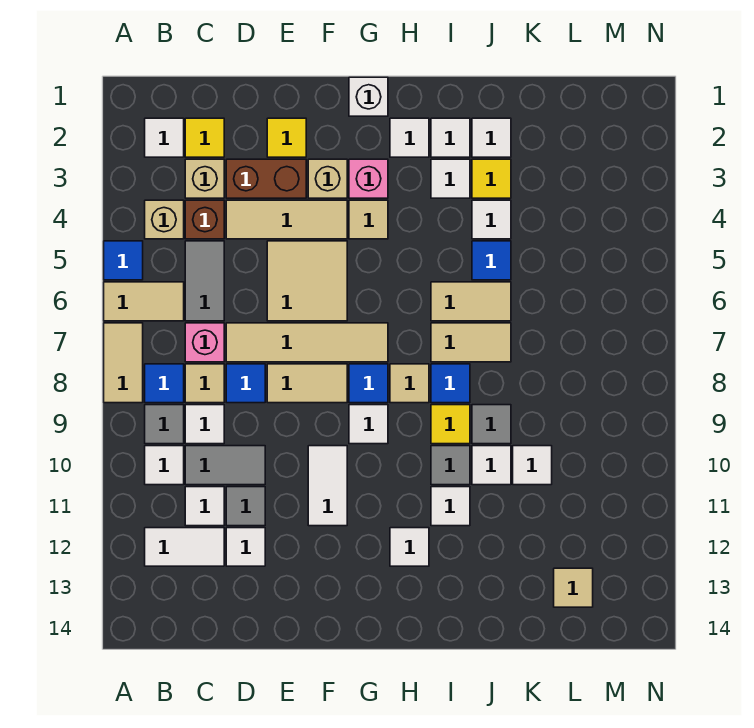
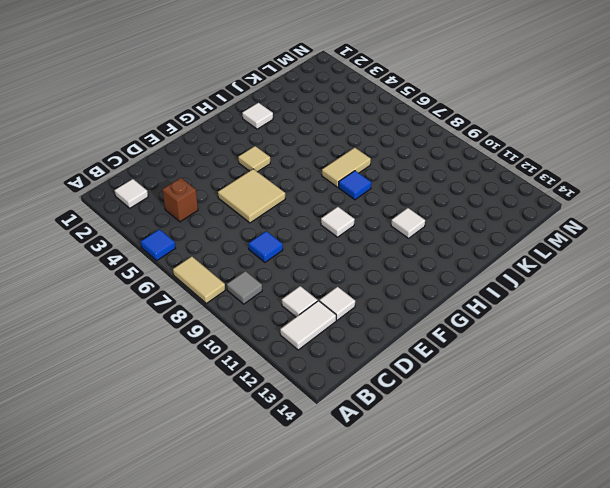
none -> tan 1x2 tile [104,282,184,321]
none -> tan 1x1 brick [145,200,184,239]
none -> blue 1x1 tile [145,364,184,403]
none -> white 1x1 tile [145,446,184,485]

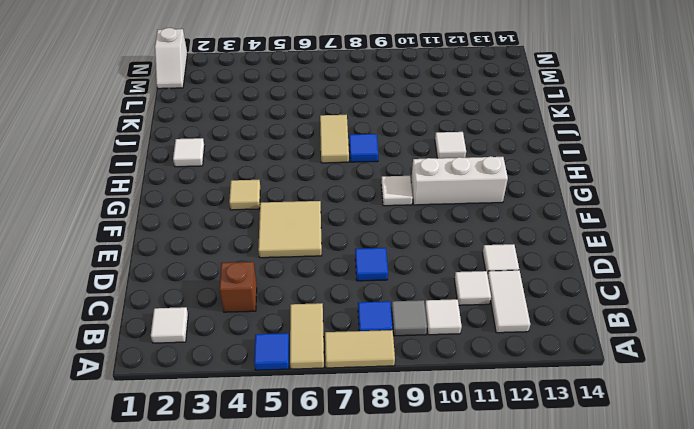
white 1x3 brick [411,156,508,205] -> none
white 1x2 slope [155,28,187,89] -> none
none -> tan 1x1 brick [145,200,184,239]
none -> yellow 1x1 tile [185,118,224,157]
none -> tan 1x1 brick [185,159,224,198]
none -> grey 1x2 tile [185,241,224,321]

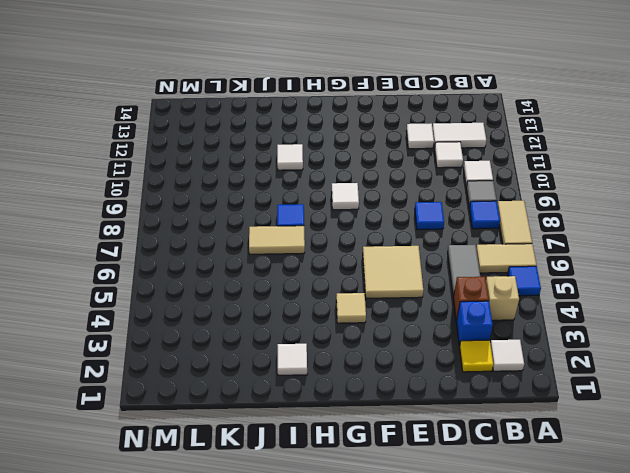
blue 1x1 brick [456,301,493,346] -> tan 1x1 brick [185,159,224,198]
none -> pink 1x1 brick [185,323,224,362]
none -> tan 1x1 tile [185,364,224,403]
none -> white 1x1 tile [185,405,224,444]
none -> grey 1x2 tile [185,446,265,485]

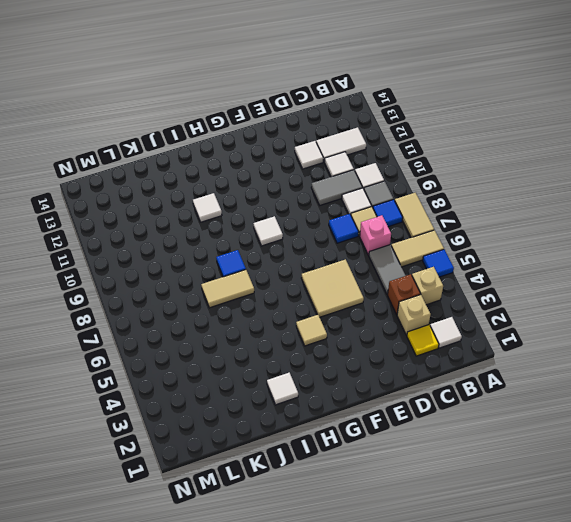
none -> brown 1x2 brick [226,159,306,198]
none -> tan 1x3 tile [226,200,347,239]
none -> tan 1x4 tile [226,323,388,362]
none -> grey 1x1 tile [226,487,265,526]

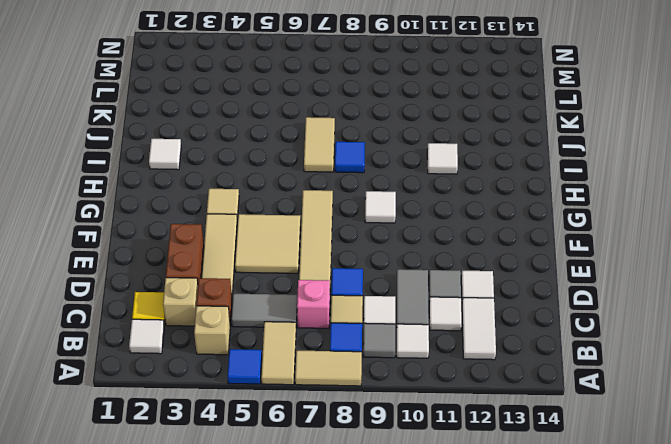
none -> yellow 1x1 tile [267,118,306,157]
none -> tan 1x2 tile [267,364,347,403]
none -> tan 1x1 brick [308,159,347,198]
none -> white 1x2 tile [308,446,347,526]

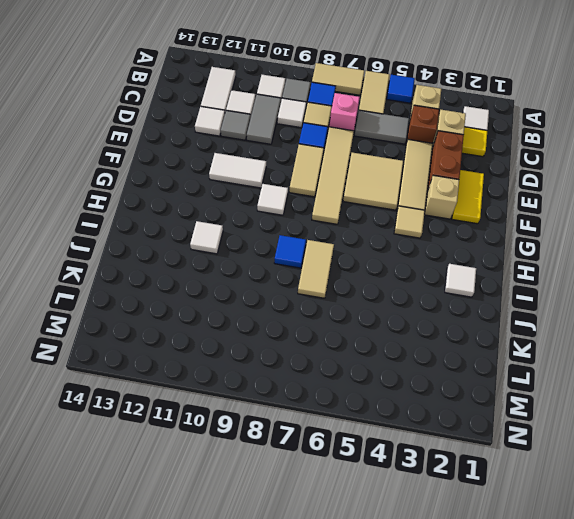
yellow 1x2 tile [452,170,484,224] -> yellow 1x1 tile [267,118,306,157]
none -> white 1x1 brick [349,77,388,116]
none -> pink 1x1 brick [349,159,388,198]
none -> blue 1x1 tile [349,364,388,403]
none -> white 1x1 tile [390,118,429,157]

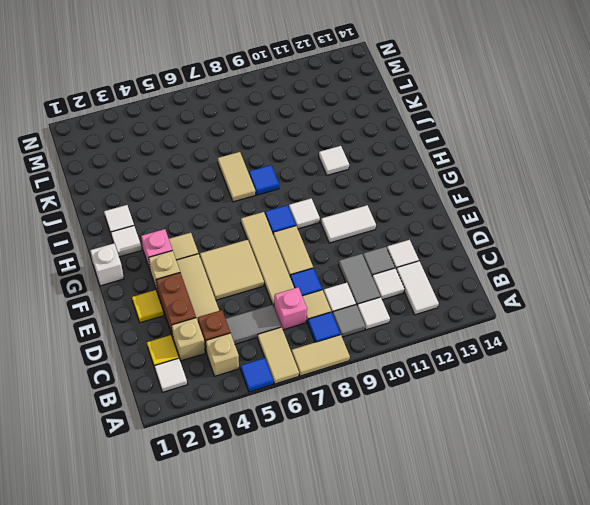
none -> tan 1x1 tile [390,364,429,403]
none -> white 1x1 tile [390,528,429,566]
none -> white 1x1 tile [431,159,470,198]
none -> tan 1x2 tile [431,282,511,321]

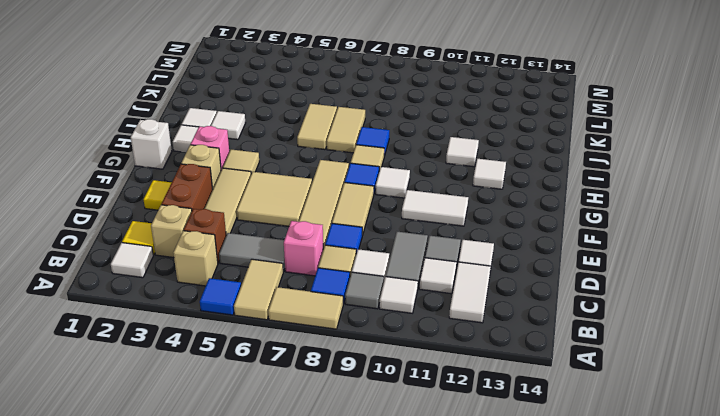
none -> yellow 1x1 tile [431,405,470,444]
none -> grey 1x1 tile [431,446,470,485]
none -> white 1x1 tile [472,118,511,157]
none -> yellow 1x1 tile [472,159,511,198]

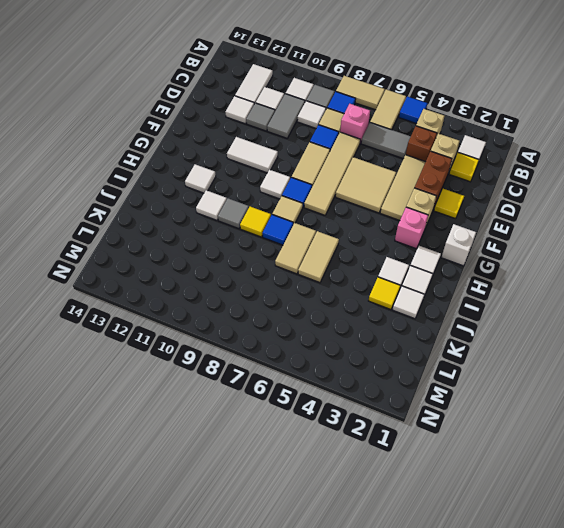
none -> tan 1x1 tile [349,200,388,239]
none -> white 1x1 tile [472,200,511,239]
none -> blue 1x1 tile [472,241,511,280]
none -> grey 1x1 tile [472,405,511,444]

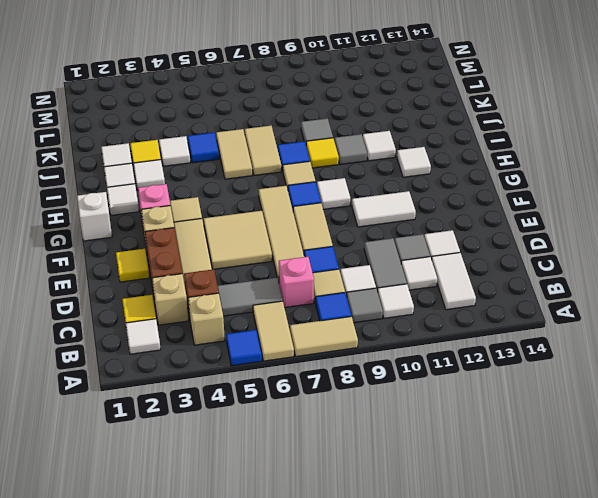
none -> white 1x1 tile [472,446,511,485]
none -> white 1x1 tile [513,446,552,485]
none -> tan 1x1 tile [554,568,593,607]

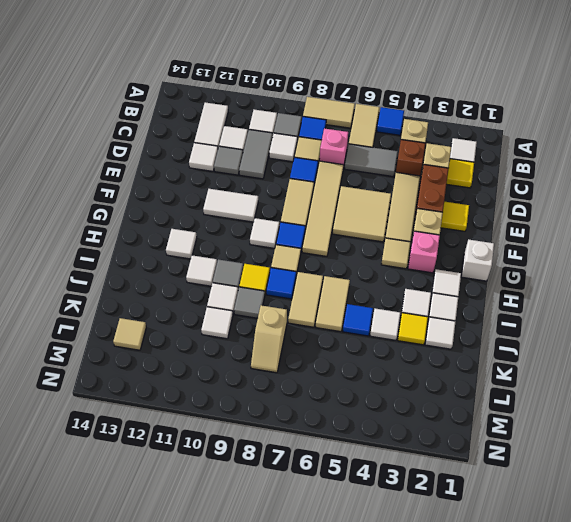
tan 1x2 slope [251,305,287,373] -> none

